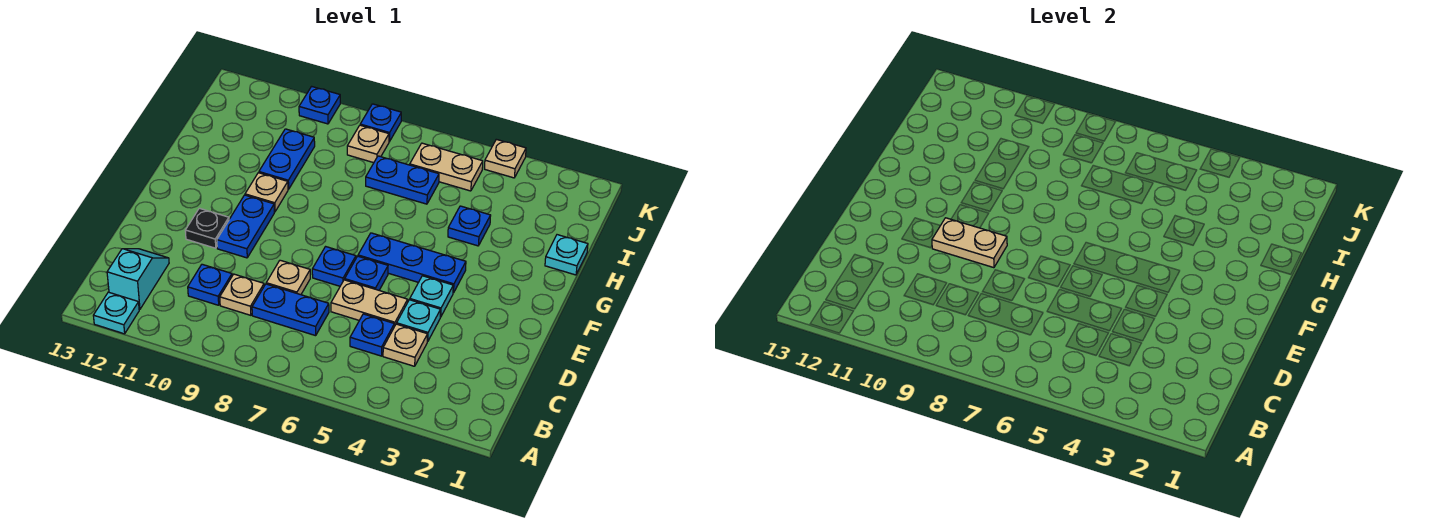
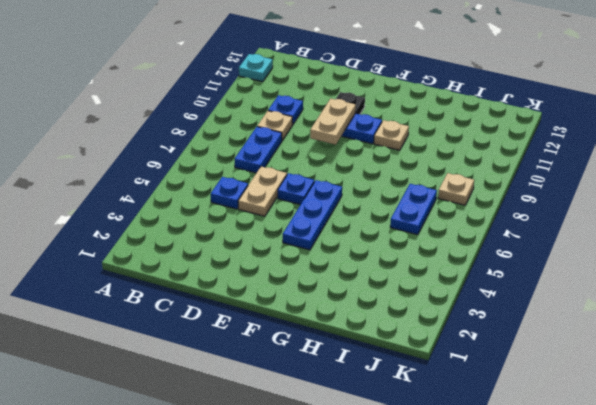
none -> cyan 1x2 slope [107,249,169,309]
none -> tan 1x1 plate [383,324,428,366]
none -> cyan 1x1 plate [397,300,440,342]

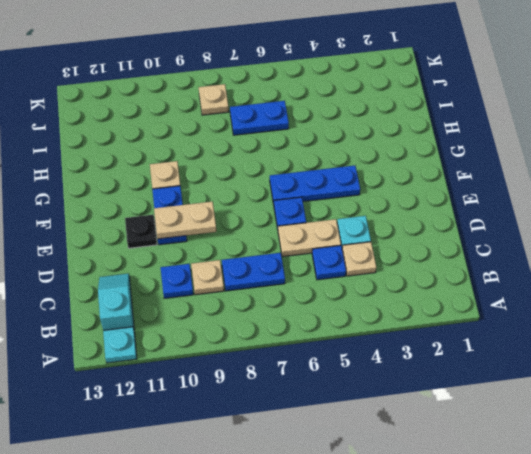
none -> tan 1x1 plate [266,260,310,295]
none -> cyan 1x1 plate [410,276,453,317]
none -> blue 1x1 plate [312,247,356,286]

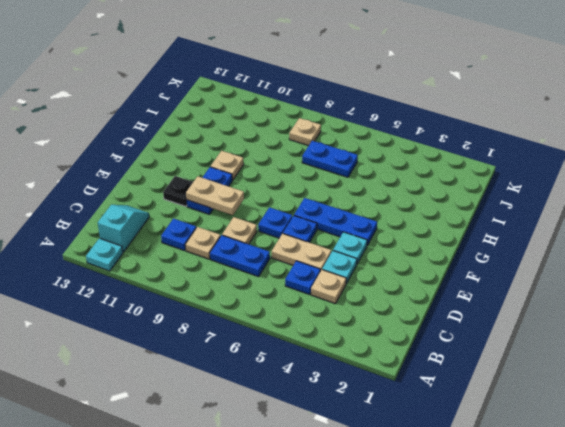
none -> cyan 1x1 plate [545,235,588,275]
none -> blue 1x1 plate [448,206,491,246]
none -> blue 1x2 plate [259,129,315,189]

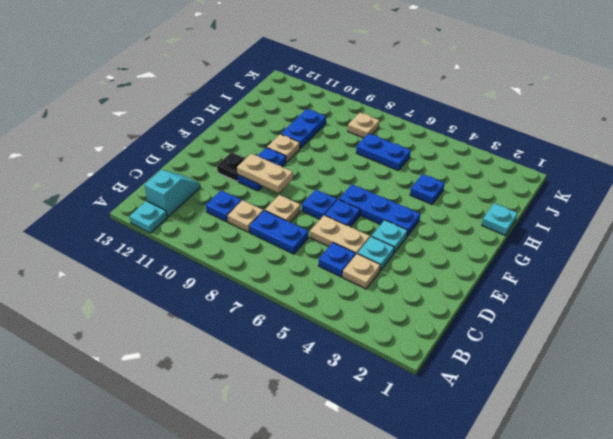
none -> tan 1x2 plate [410,143,483,191]
none -> tan 1x1 plate [485,139,526,178]
none -> blue 1x1 plate [360,104,401,142]

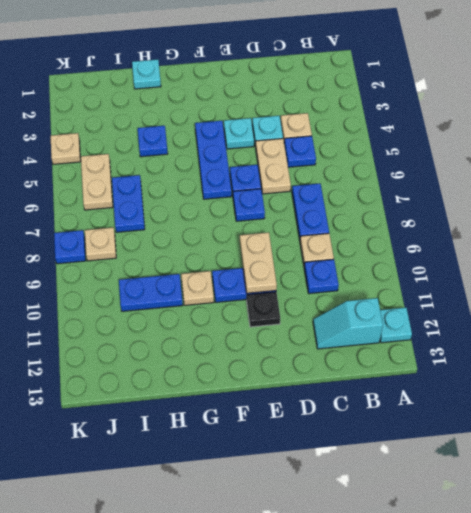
none -> tan 1x1 plate [266,260,310,295]
none -> blue 1x1 plate [299,86,340,124]

